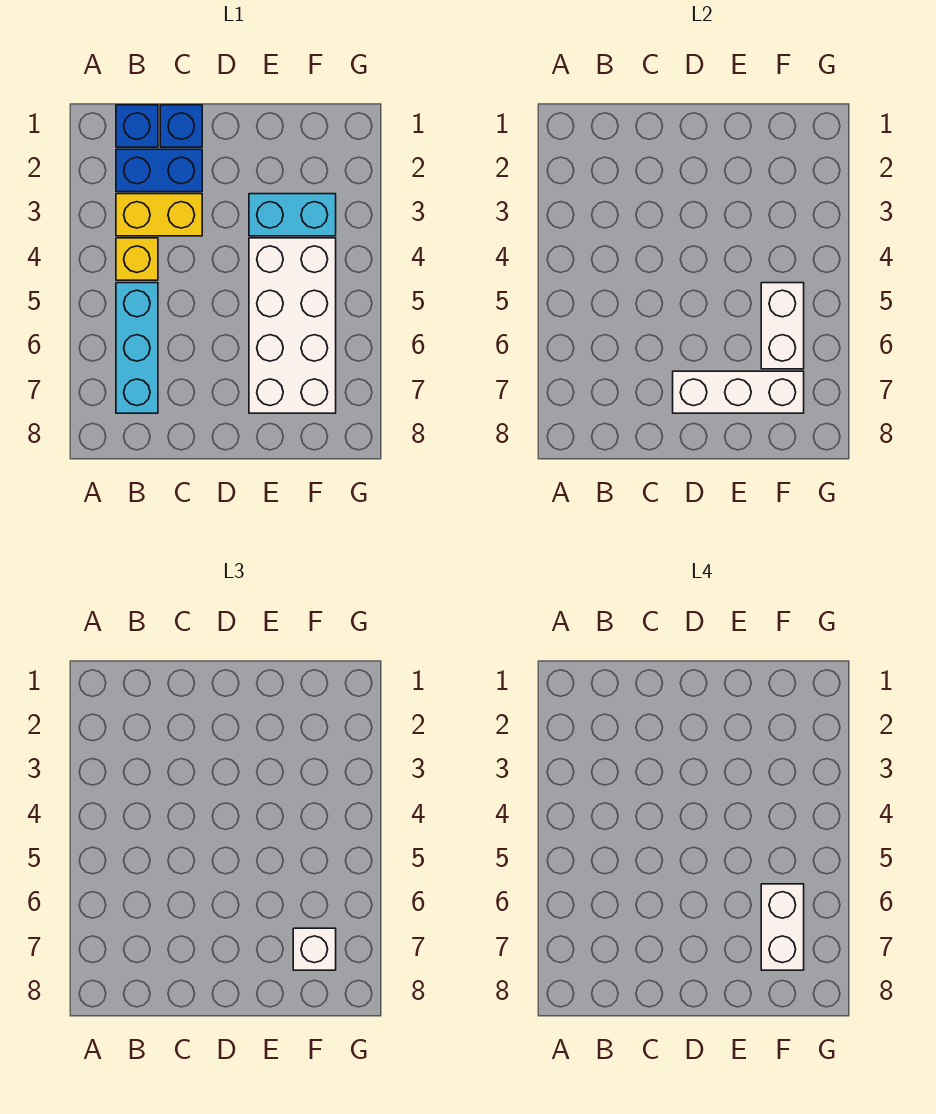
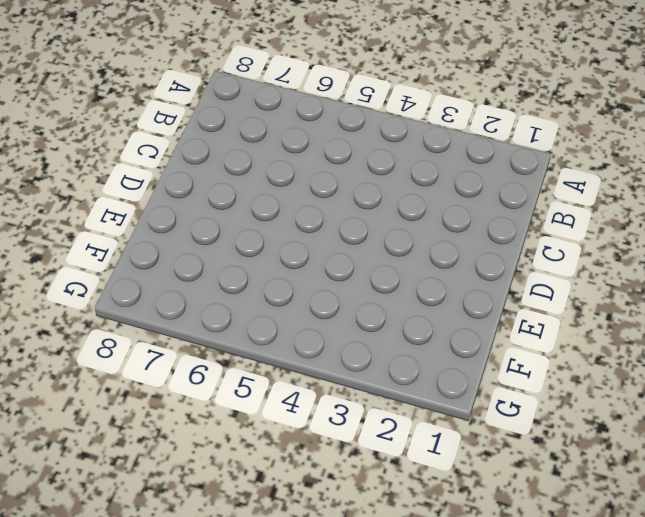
none -> blue 1x1 brick [116,105,158,147]
none -> blue 1x2 brick [116,149,202,192]
none -> yellow 1x2 brick [116,194,202,236]

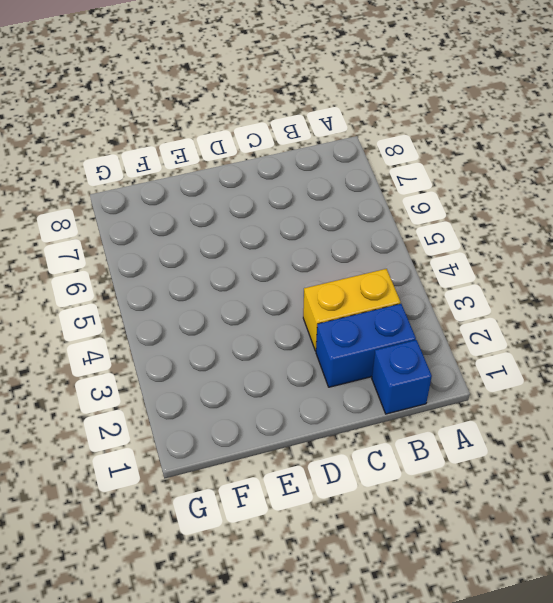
none -> yellow 1x1 brick [116,238,158,280]
none -> cyan 1x3 brick [116,283,158,413]
none -> blue 1x1 brick [160,105,202,147]

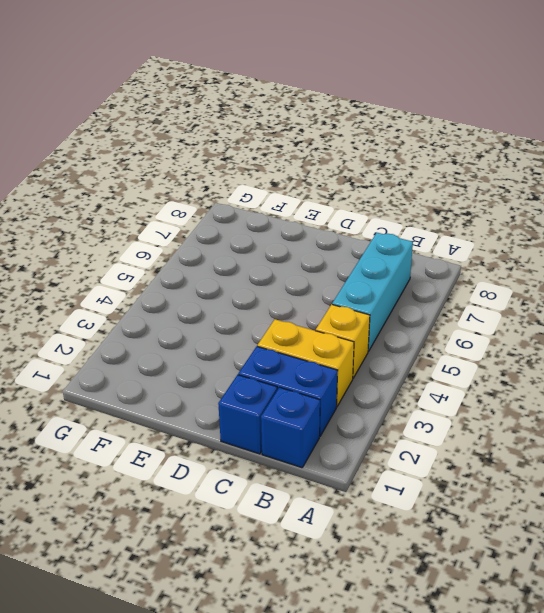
none -> cyan 1x2 brick [249,194,336,236]
none -> white 2x4 brick [249,238,336,413]
none -> white 1x3 brick [673,371,804,413]

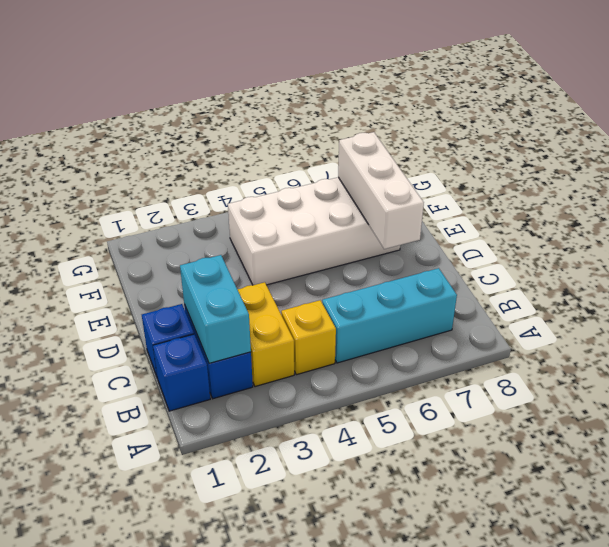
cyan 1x2 brick [180,255,251,363] -> cyan 1x2 brick moved to [249,194,336,236]
none -> white 1x2 brick [761,283,804,369]
none -> white 1x1 brick [293,928,336,970]
none -> white 1x2 brick [761,884,804,970]

